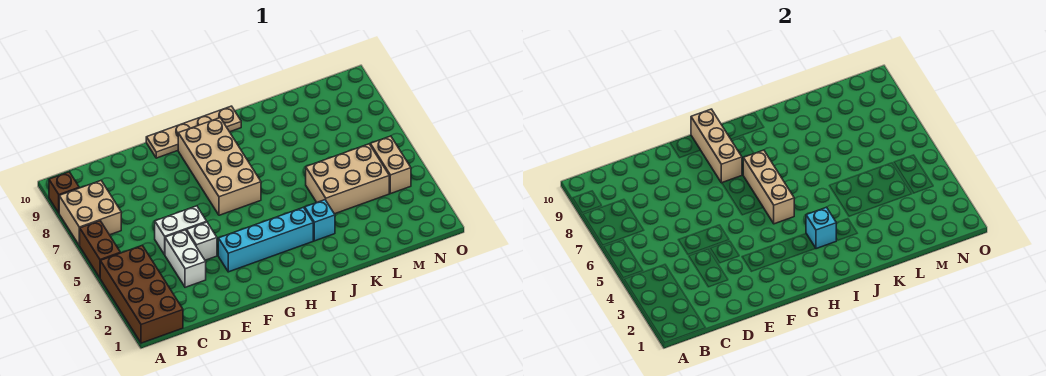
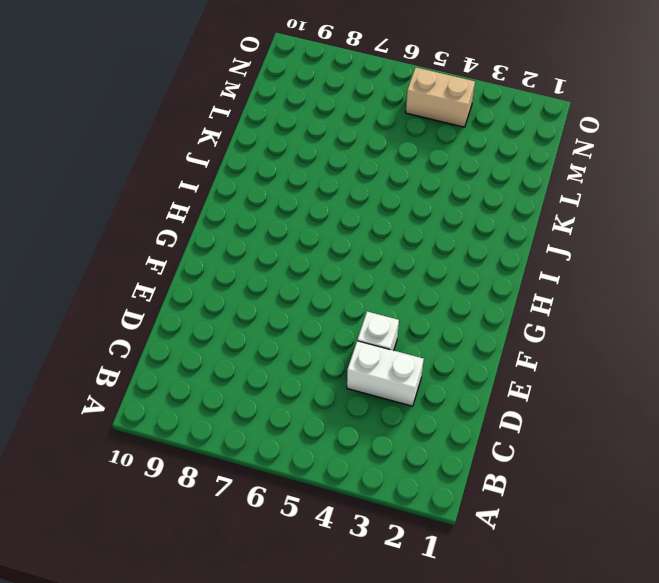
none -> brown 2x4 brick [100,245,183,343]
none -> brown 1x2 brick [79,221,120,278]
none -> tan 2x2 brick [59,181,121,245]

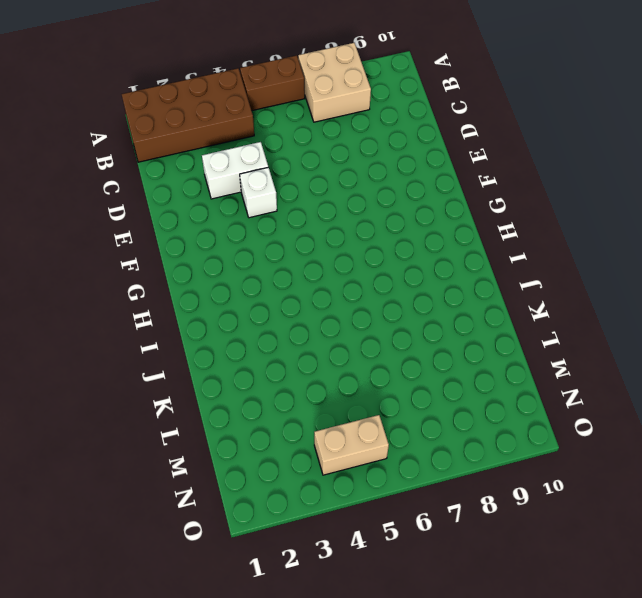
none -> brown 1x1 brick [49,172,79,213]
none -> white 1x2 brick [155,206,207,255]
none -> cyan 1x4 brick [218,207,313,272]

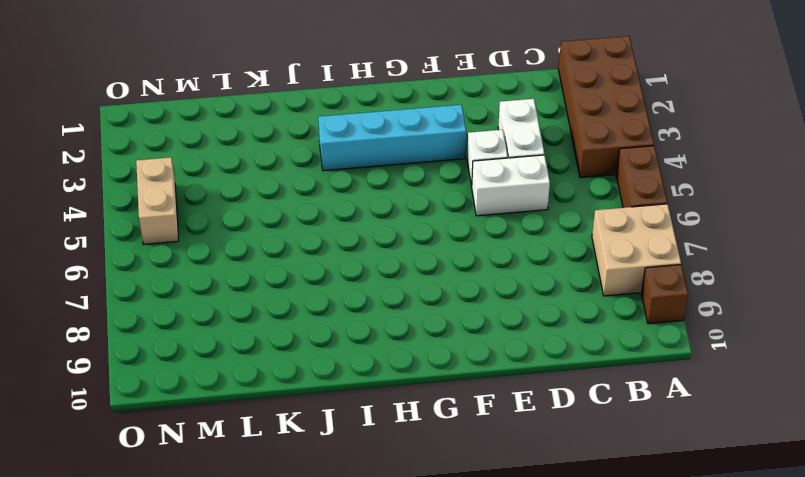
none -> tan 1x4 plate [146,106,241,158]
none -> tan 2x4 brick [178,118,261,215]
none -> cyan 1x1 brick [305,200,335,241]

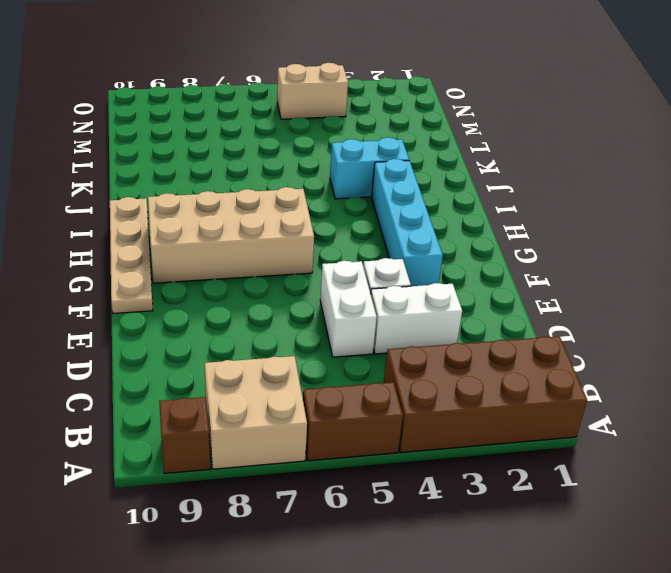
cyan 1x2 brick [330,137,409,199] -> cyan 1x1 brick [305,200,335,241]
none -> tan 2x3 brick [306,144,389,214]
none -> tan 1x3 brick [691,109,742,183]
none -> tan 1x3 brick [743,150,794,224]

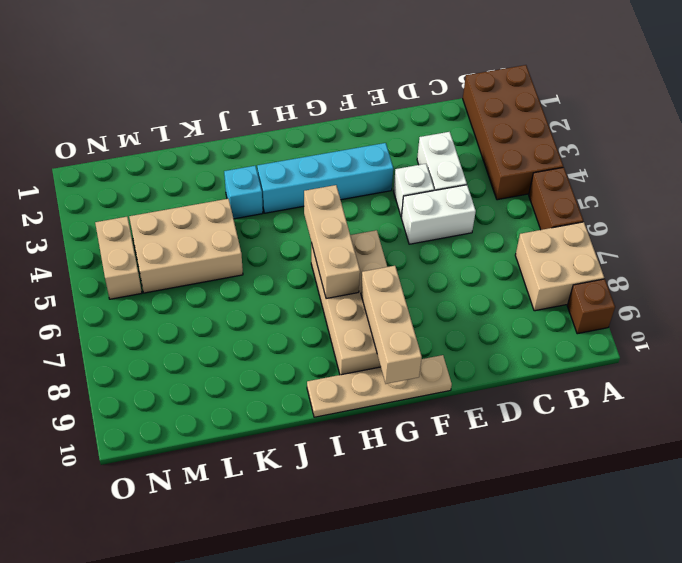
none -> cyan 1x1 brick [806,207,836,249]

